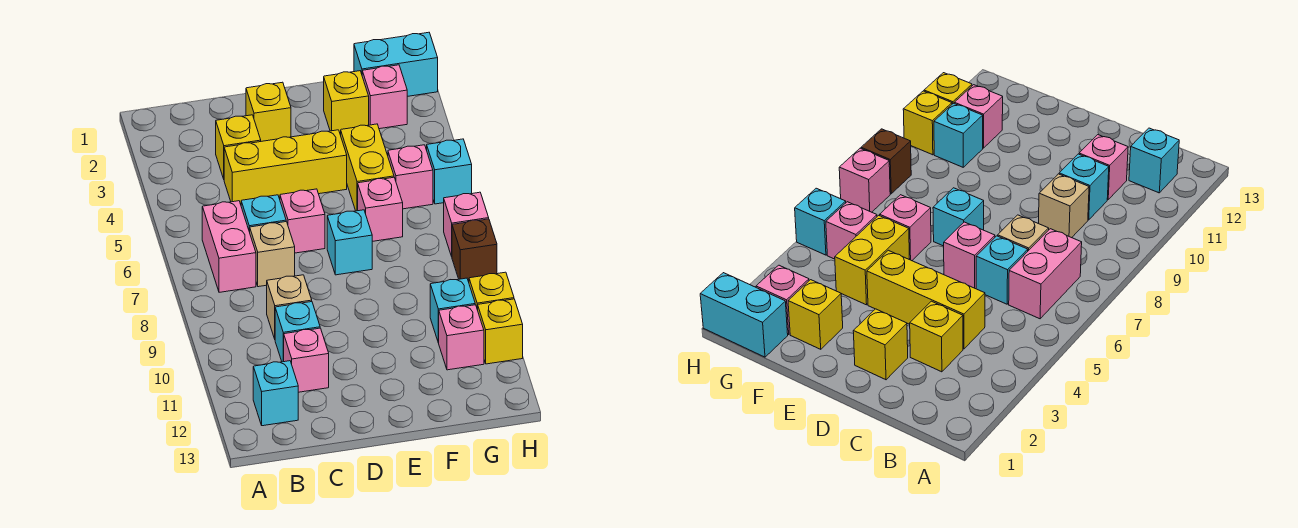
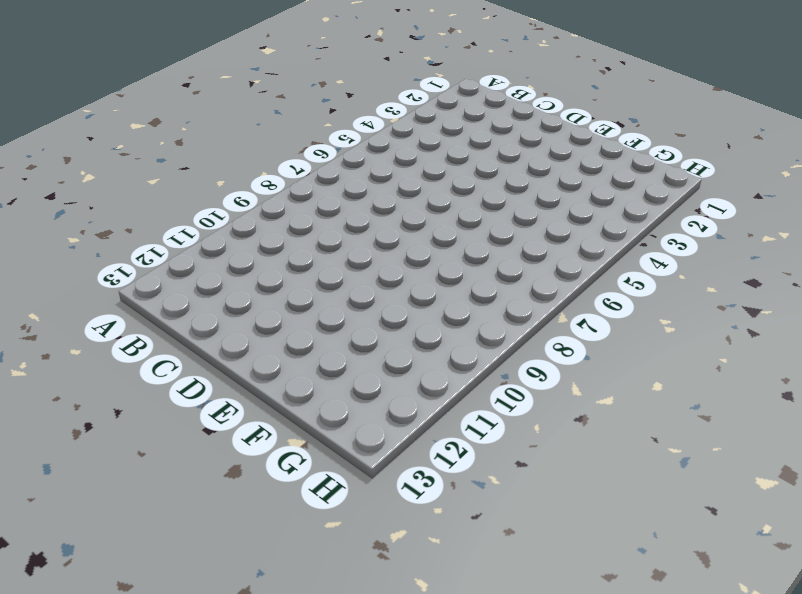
none -> pink 1x2 brick [202,201,256,292]
none -> cyan 1x1 brick [253,361,298,426]
none -> yellow 1x1 brick [216,115,261,179]

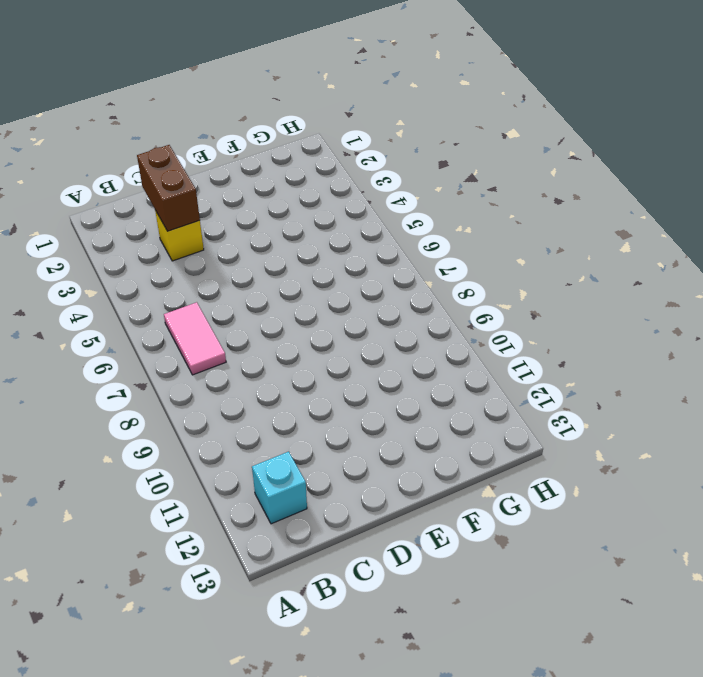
pink 1x2 tile [164,302,226,375] -> pink 1x2 brick [202,201,256,292]
brown 1x2 brick [137,145,200,231] -> none
none -> yellow 1x3 brick [224,130,347,204]
none -> cyan 1x1 brick [241,195,286,232]
none -> tan 1x1 brick [250,222,295,287]

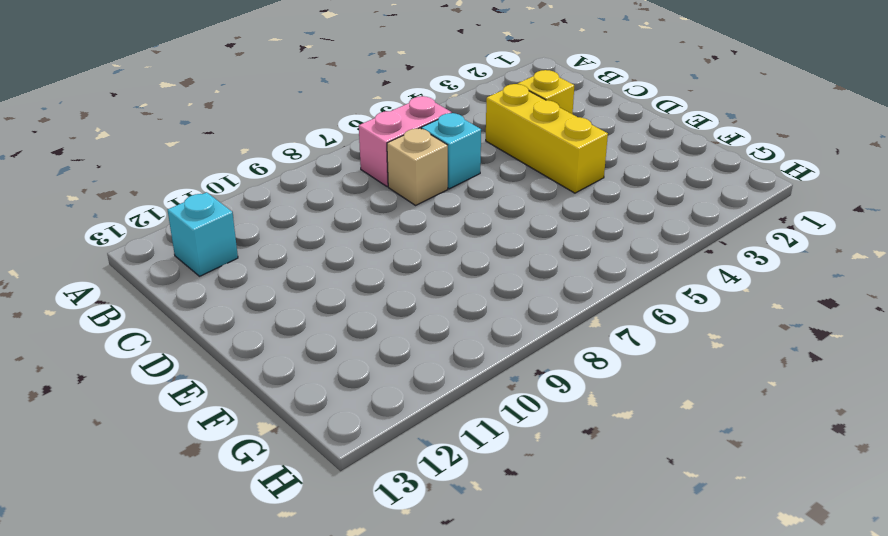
none -> tan 1x1 brick [267,275,312,339]
none -> cyan 1x1 brick [275,302,320,362]
none -> pink 1x1 brick [284,328,329,392]

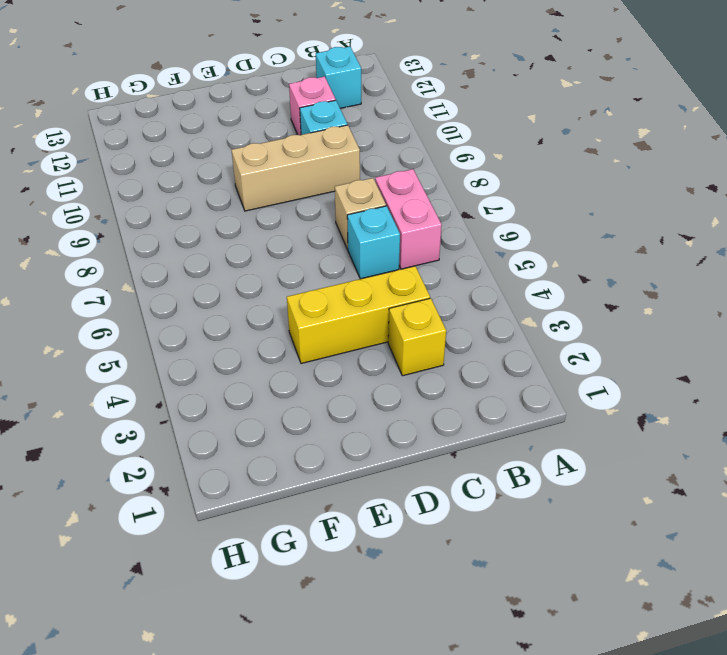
tan 1x3 brick [231,125,360,211] -> tan 1x1 brick [267,275,312,339]
none -> yellow 1x1 brick [246,82,291,141]
none -> pink 1x1 brick [280,189,325,253]
none -> cyan 1x1 brick [327,210,372,275]

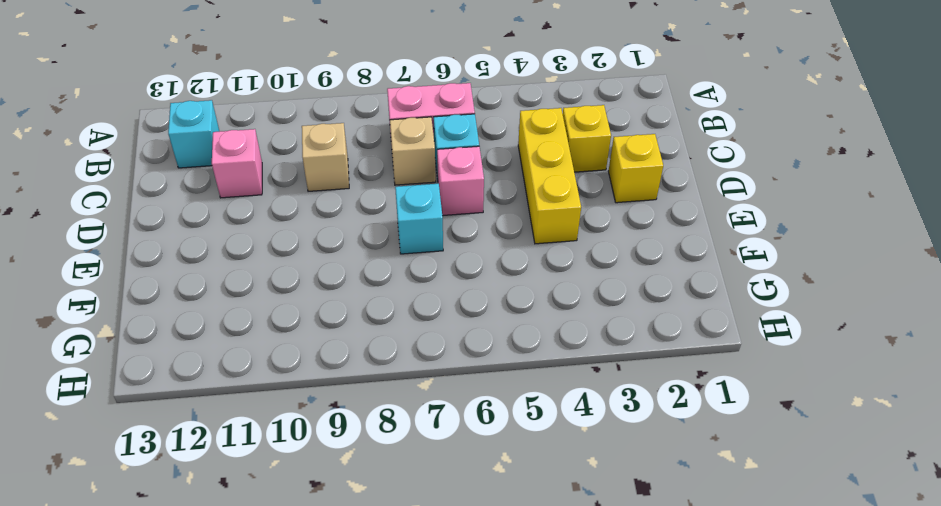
none -> cyan 1x1 brick [275,302,320,362]
none -> yellow 1x1 brick [324,71,369,135]
none -> yellow 1x2 brick [341,124,394,211]

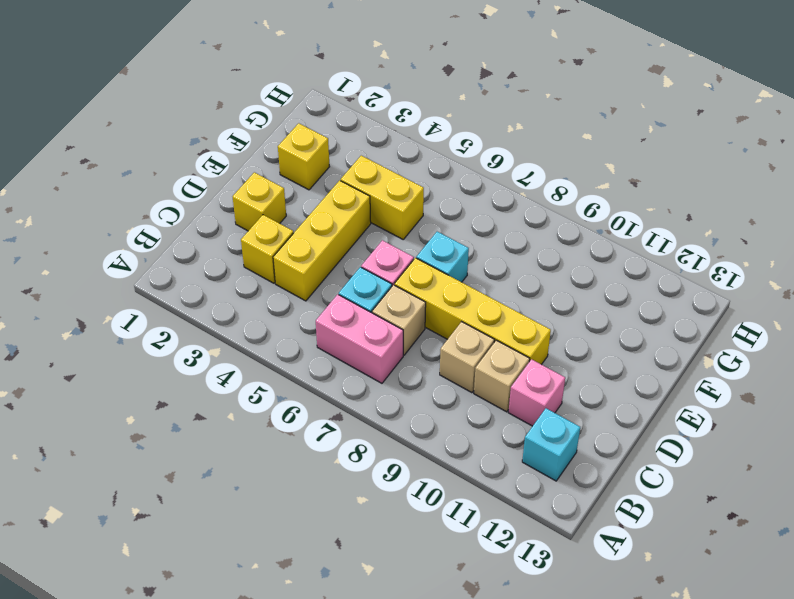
tan 1x1 brick [474,340,530,412] -> cyan 1x1 brick [275,302,320,362]
yellow 1x4 brick [395,258,551,364] -> none
none -> pink 1x1 brick [358,177,403,241]
none -> cyan 1x2 brick [354,32,438,96]
none -> pink 1x1 brick [362,65,407,129]

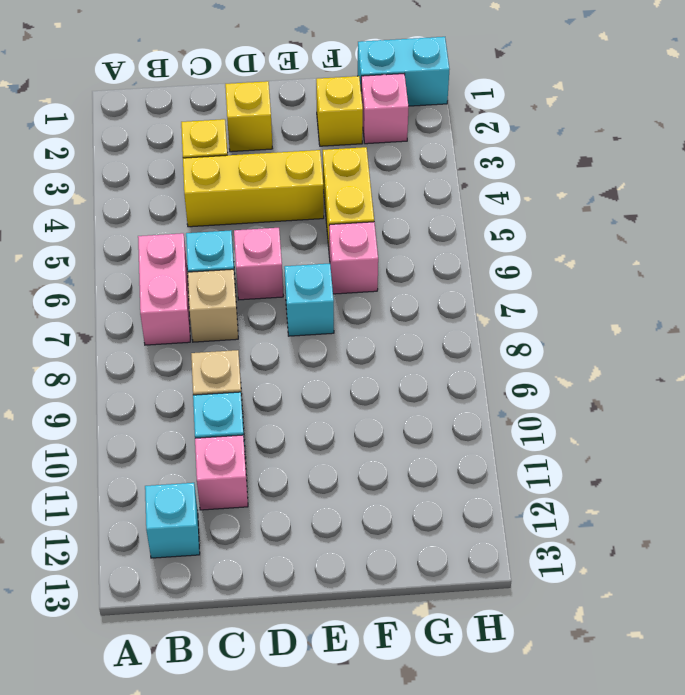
none -> pink 1x1 brick [388,145,433,209]
none -> cyan 1x1 brick [430,278,475,343]
none -> pink 1x1 brick [439,305,484,370]

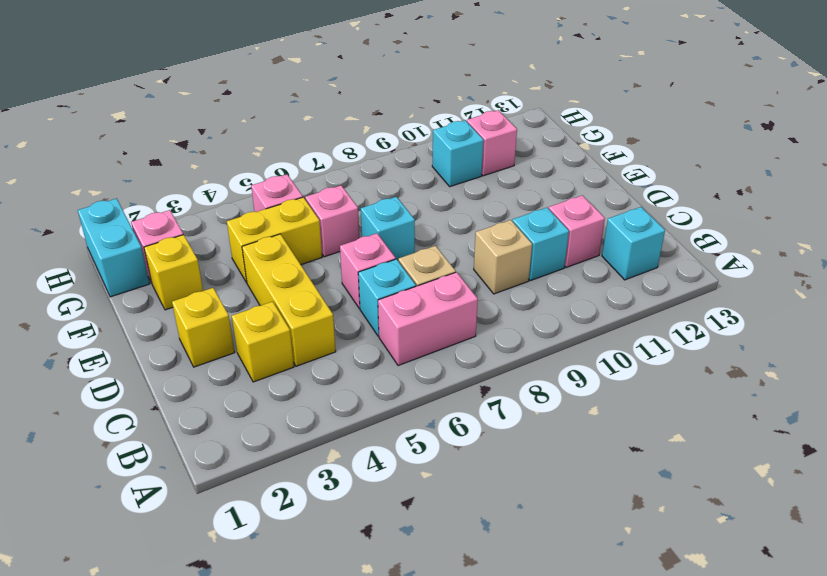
none -> cyan 1x1 brick [427,139,472,204]
none -> pink 1x1 brick [444,192,489,256]
none -> brown 1x1 brick [452,219,497,282]

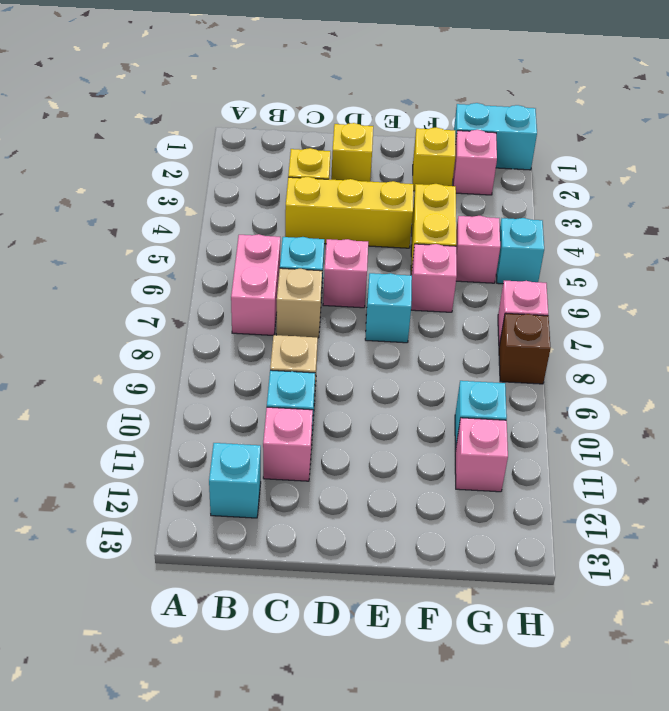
none -> yellow 1x1 brick [469,272,514,310]
none -> yellow 1x1 brick [478,299,523,364]

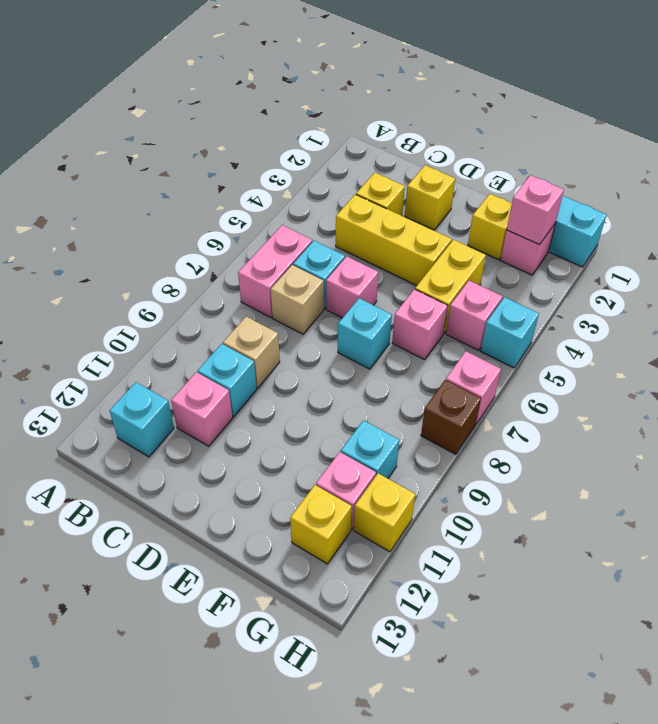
pink 1x1 brick [507,175,564,244] -> none
yellow 1x1 brick [290,485,352,564] -> yellow 1x1 brick moved to [469,272,514,310]

